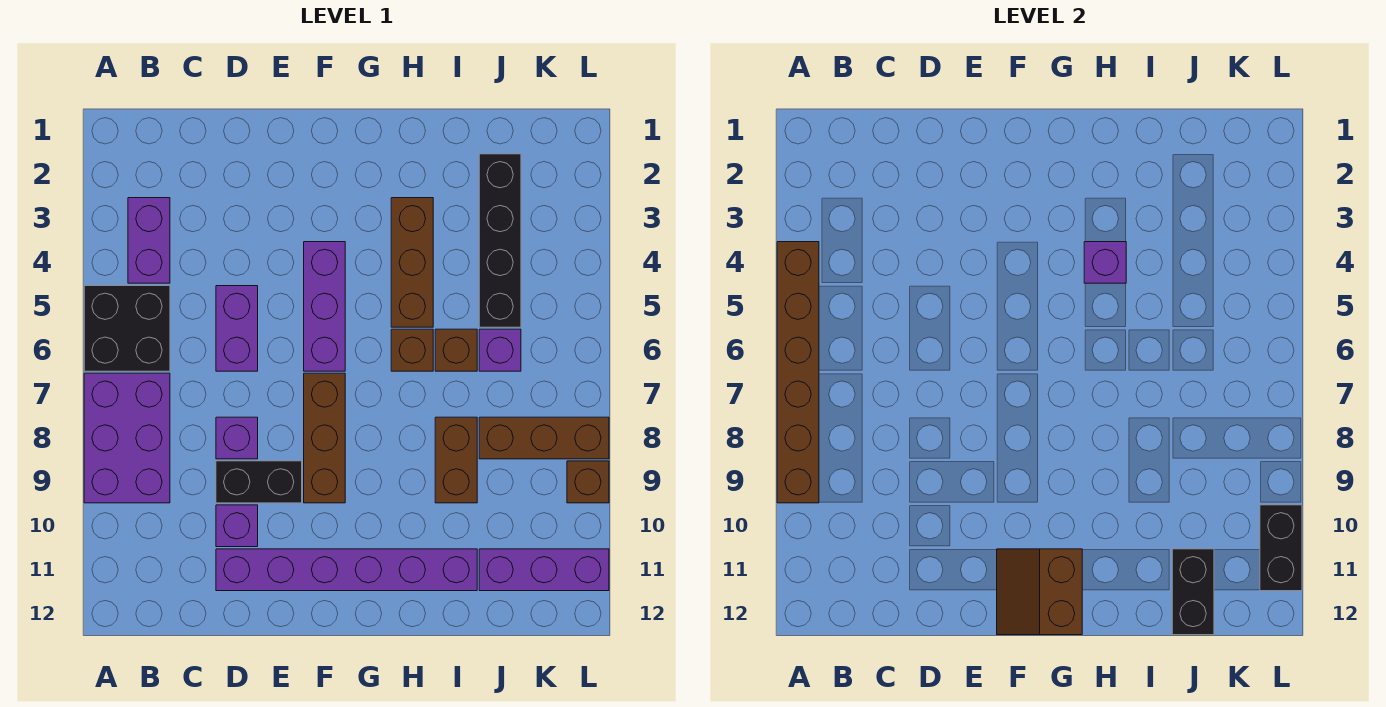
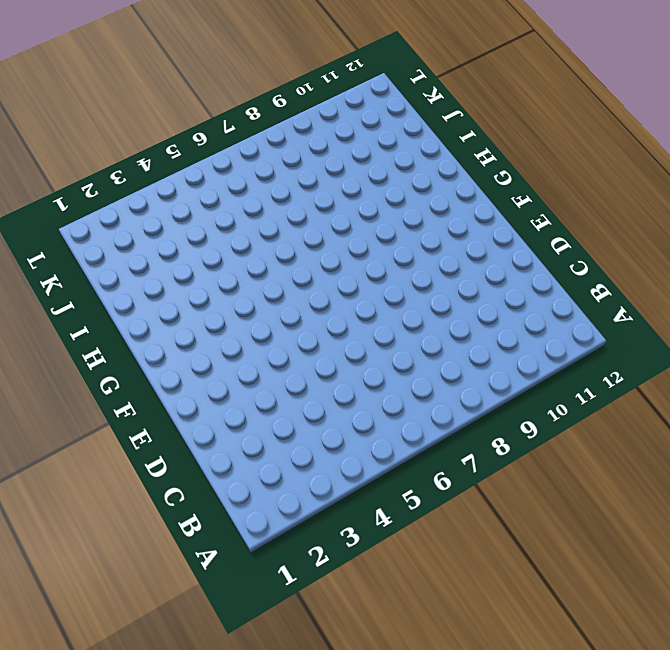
none -> black 2x2 brick [84,286,170,371]
none -> purple 2x3 brick [84,373,170,503]
none -> purple 1x2 brick [128,198,170,283]

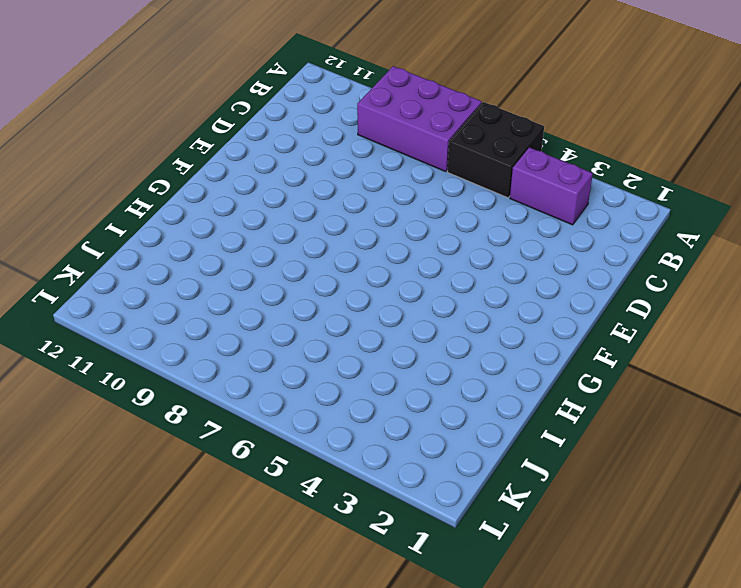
none -> purple 1x2 brick [216,286,258,371]
none -> purple 1x1 brick [216,417,258,459]
none -> black 1x2 brick [216,461,302,503]

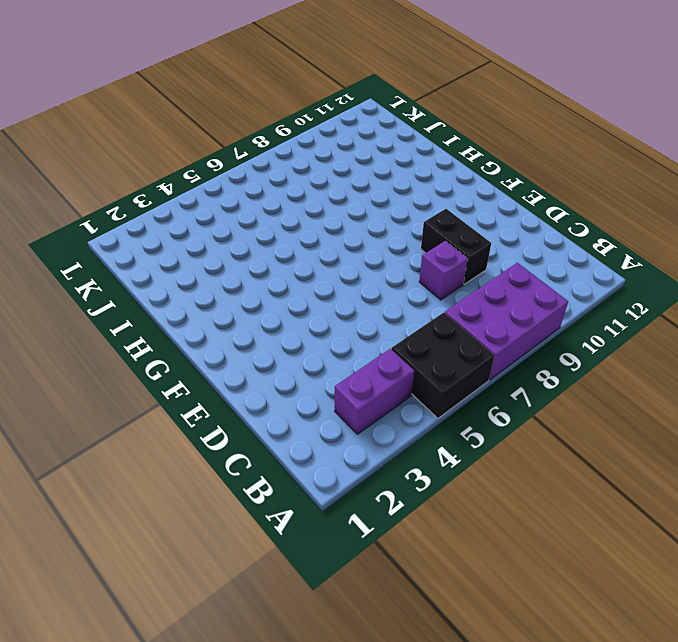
none -> purple 1x2 brick [216,286,258,371]
none -> purple 1x1 brick [216,505,258,547]
none -> purple 1x6 brick [216,549,477,591]

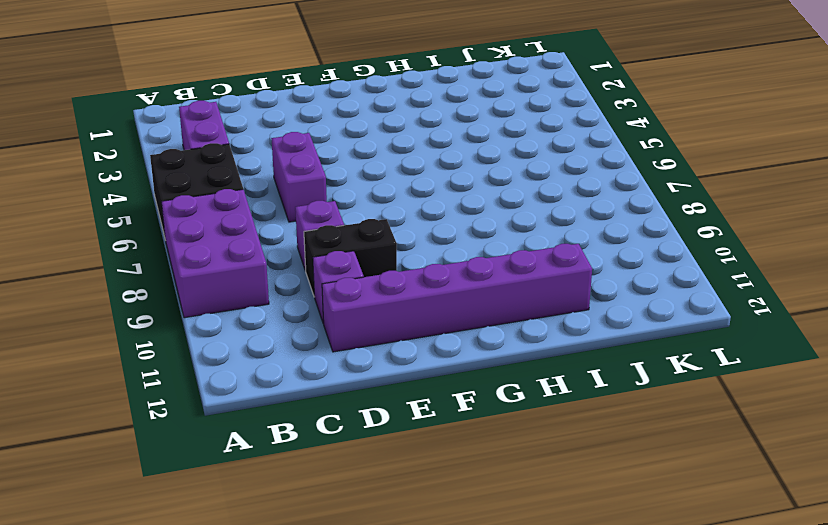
none -> purple 1x3 brick [304,242,345,371]
none -> brown 1x3 brick [304,373,345,503]
none -> brown 1x3 brick [391,198,433,327]

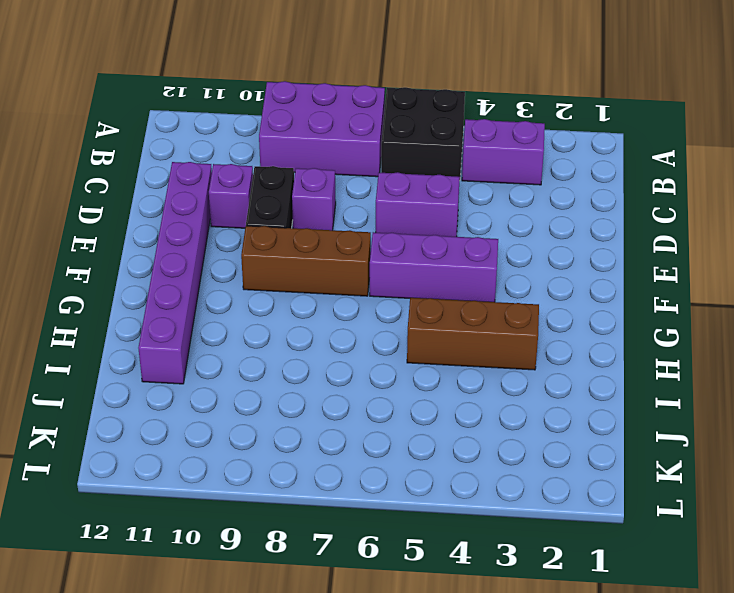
none -> brown 1x1 brick [391,329,433,371]
none -> brown 1x1 brick [435,329,477,371]
none -> brown 1x2 brick [435,417,477,503]

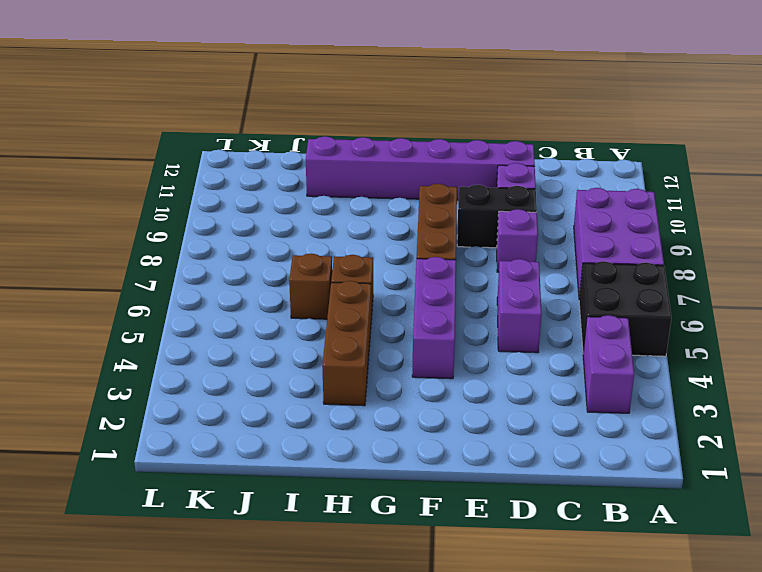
none -> brown 1x2 brick [435,417,477,503]
none -> black 1x4 brick [479,154,521,327]
none -> purple 1x1 brick [479,329,521,371]

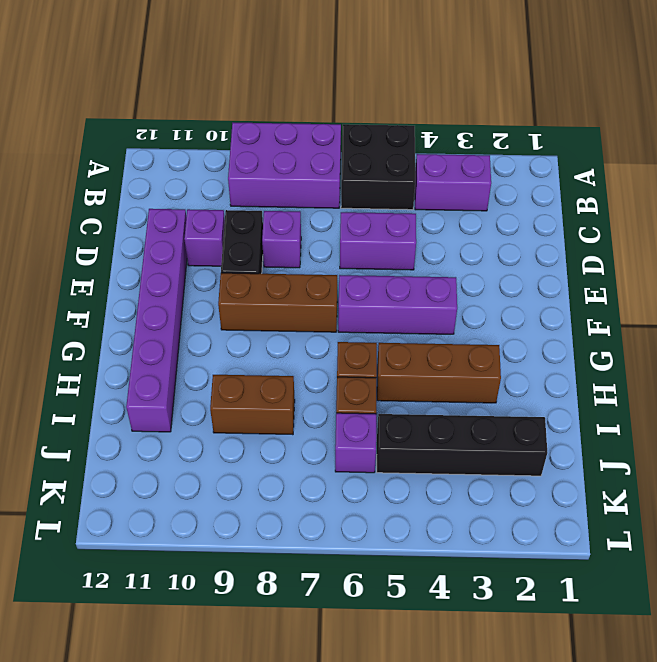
none -> brown 1x3 brick [479,417,609,459]
none -> purple 1x3 brick [479,549,609,591]
none -> brown 1x1 brick [567,461,609,503]

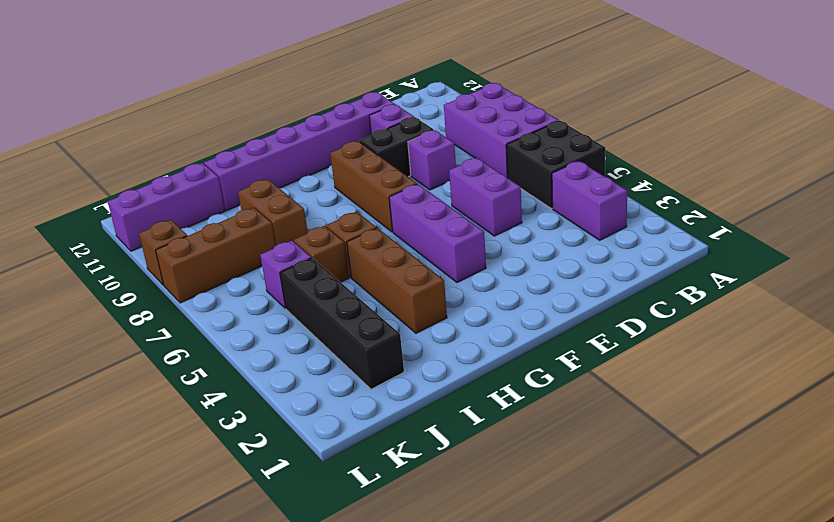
none -> brown 1x6 brick [777,242,819,503]
none -> brown 2x2 slope [997,549,1082,635]
none -> purple 1x1 brick [1084,242,1126,283]

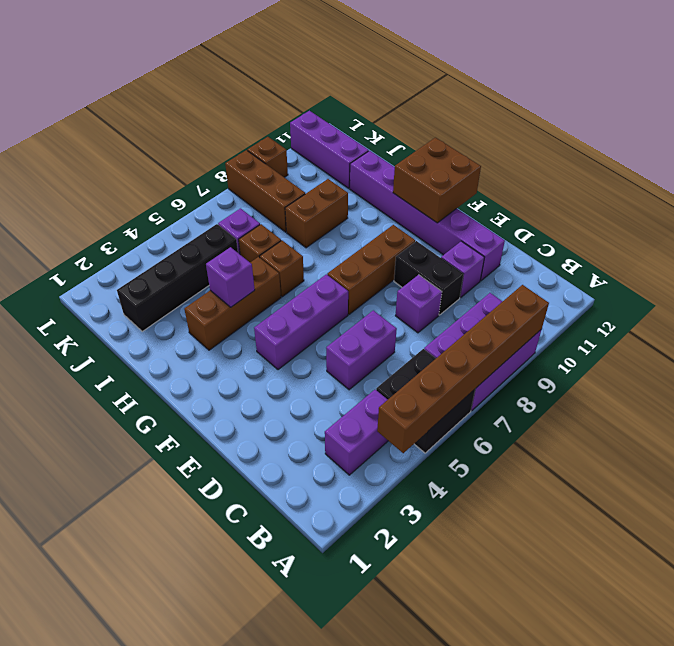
brown 2x2 brick [393,138,481,223] -> brown 2x2 slope [997,549,1082,635]
none -> black 1x2 brick [1172,549,1214,635]
none -> black 1x2 brick [1260,505,1302,591]

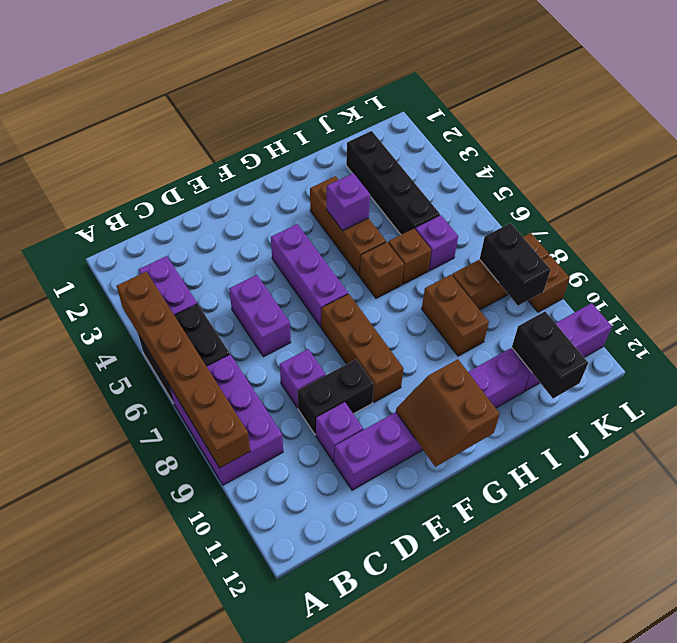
black 1x2 brick [480,223,551,306] -> black 1x2 brick moved to [1260,505,1302,591]

